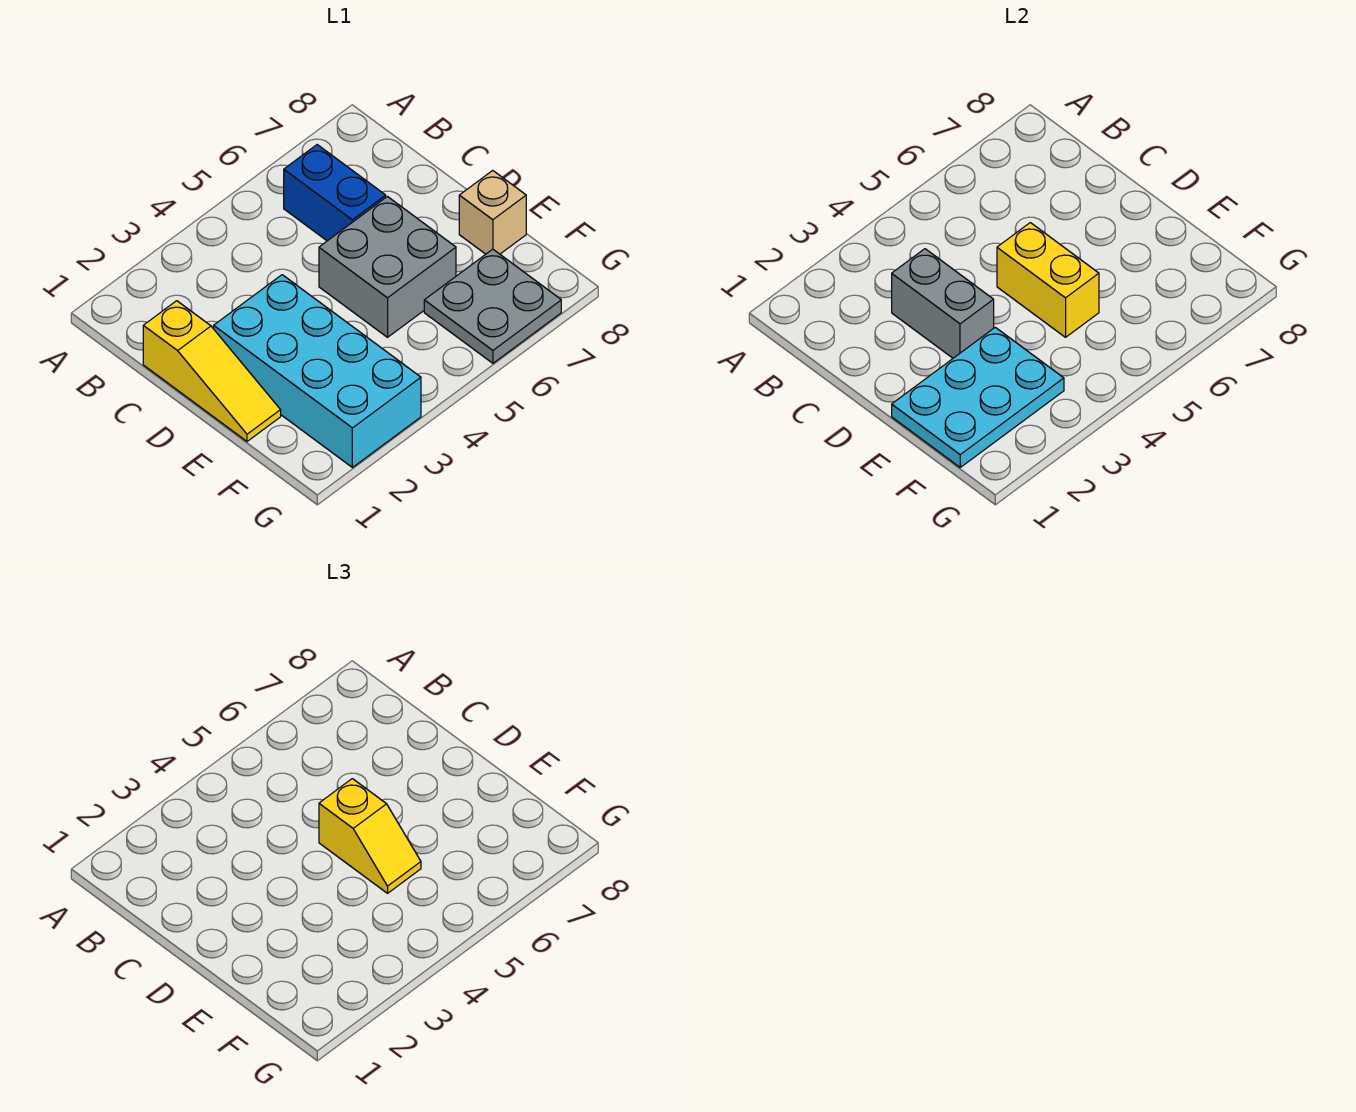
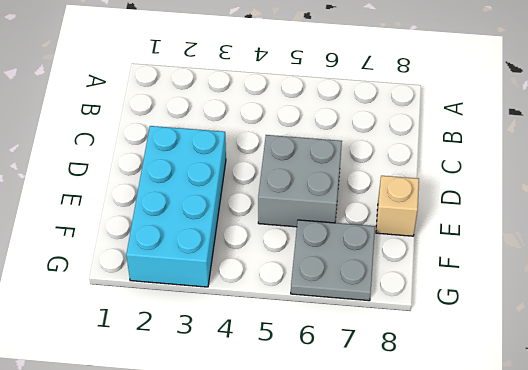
none -> blue 1x2 brick [284,145,386,241]
none -> yellow 1x3 slope [143,301,281,441]

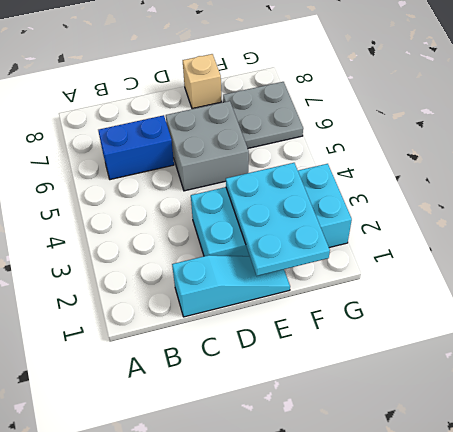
cyan 1x3 slope [172,255,290,317] -> yellow 1x3 slope [143,301,281,441]
none -> grey 1x2 brick [892,249,994,358]
none -> yellow 1x2 brick [997,223,1099,337]

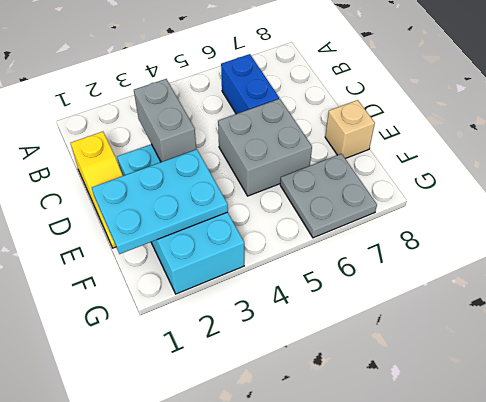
none -> yellow 1x2 brick [997,223,1099,337]
none -> yellow 1x2 slope [319,779,421,893]

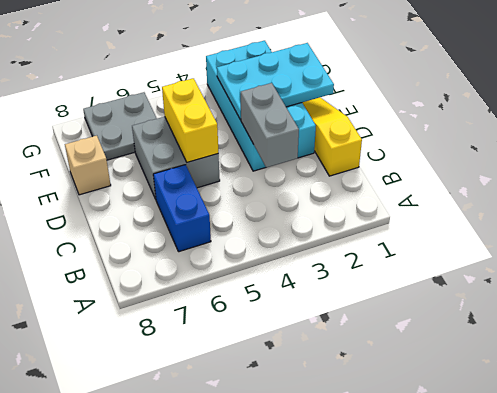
none -> yellow 1x2 slope [319,779,421,893]

